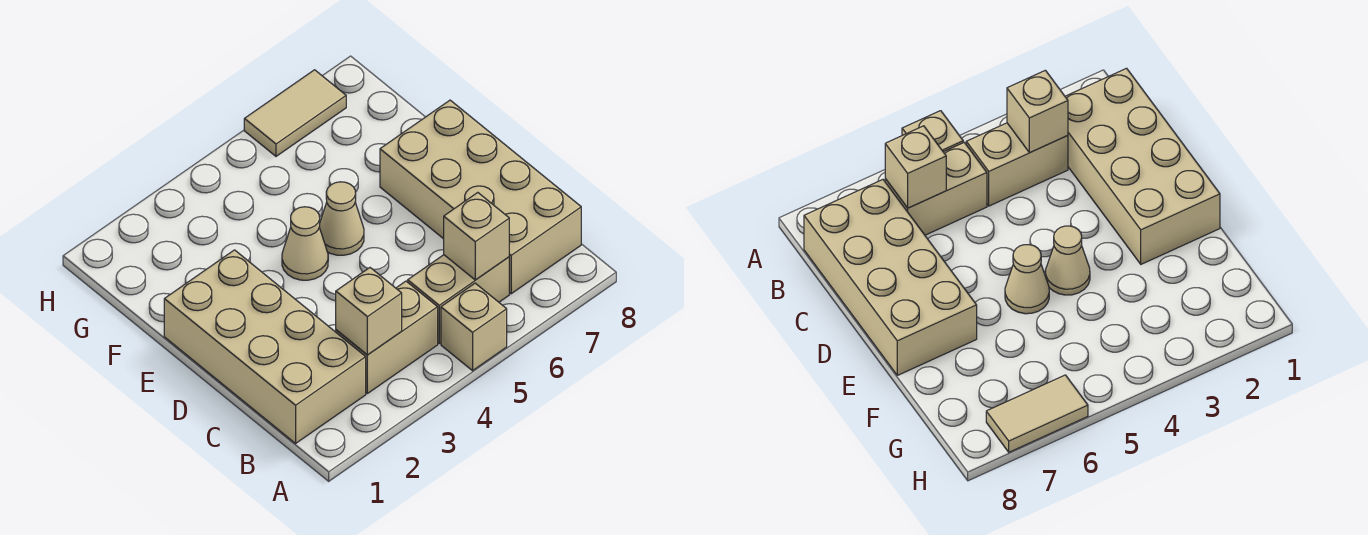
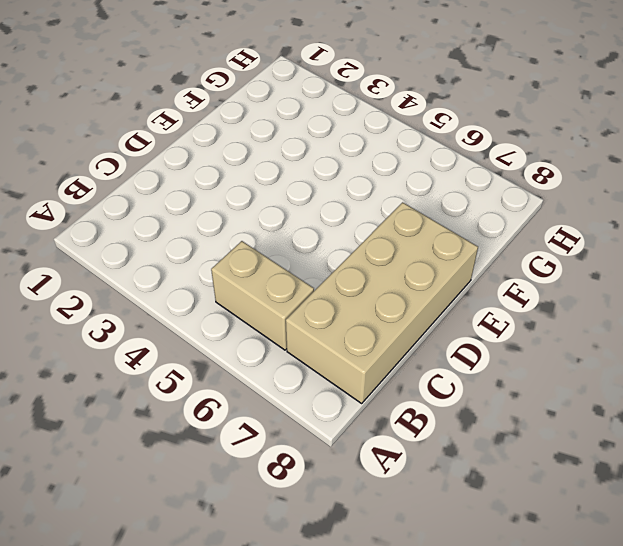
none -> tan 1x1 brick [441,283,507,371]
none -> tan 2x4 brick [164,250,366,443]

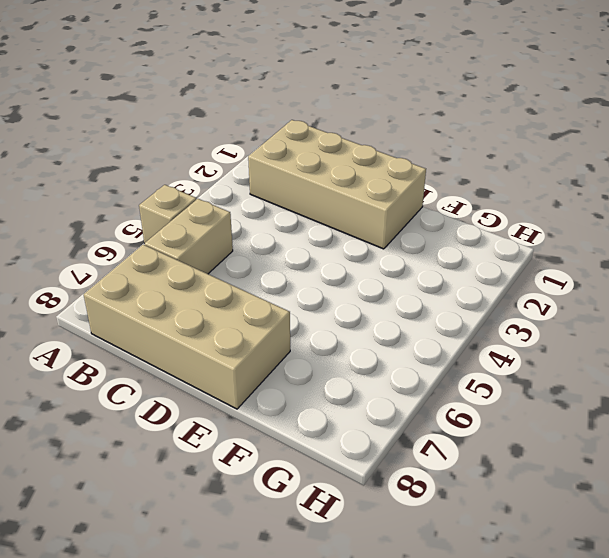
none -> tan 1x2 brick [336,281,438,393]
none -> tan 1x1 cone [282,207,328,280]

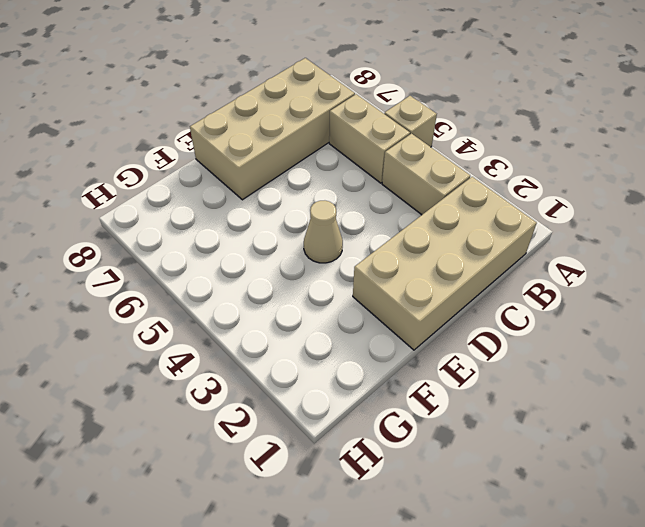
none -> tan 1x1 cone [319,182,364,255]
none -> tan 1x2 tile [244,70,346,156]

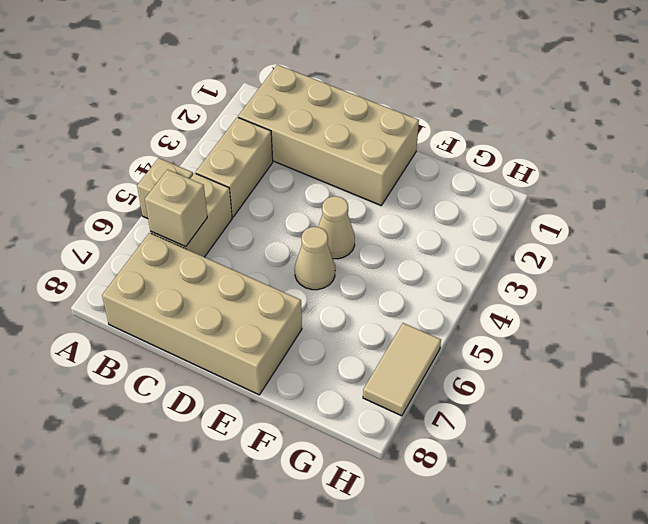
none -> tan 1x1 brick [336,268,402,355]

